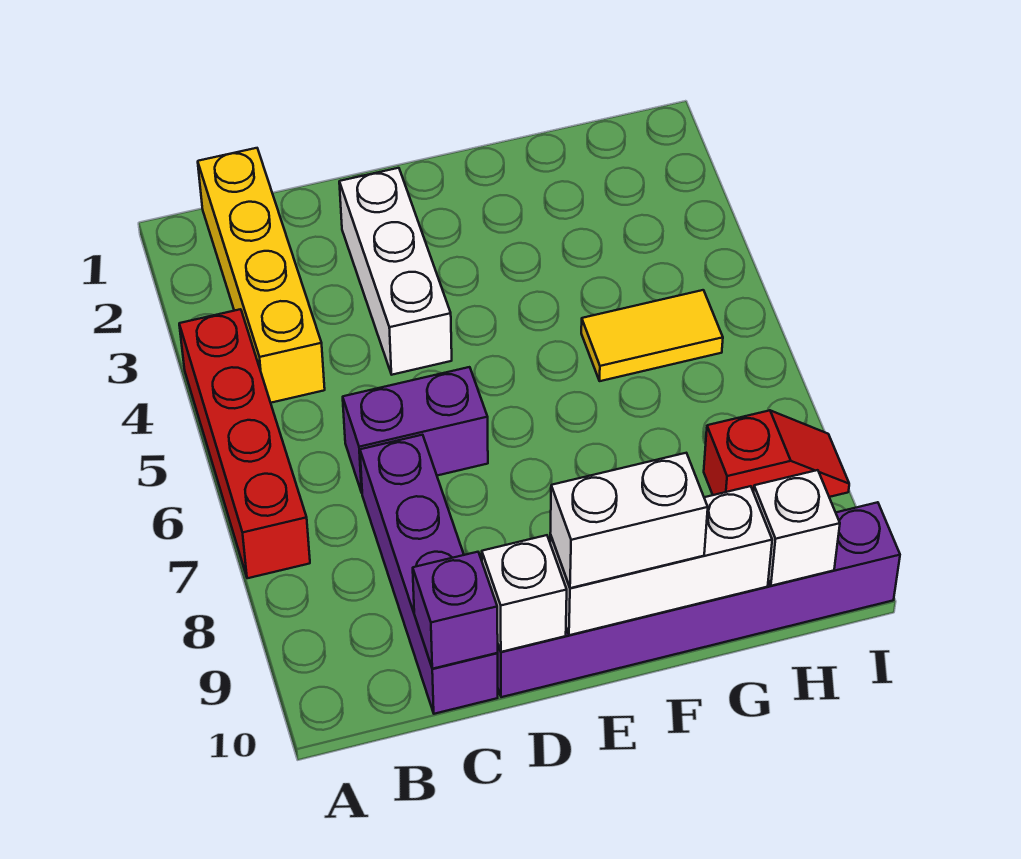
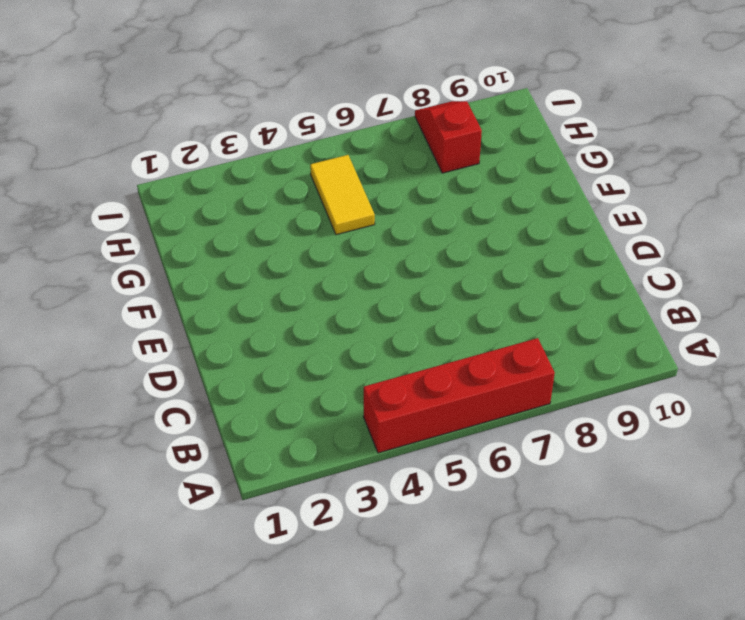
none -> yellow 1x4 brick [198,148,325,403]
none -> purple 1x2 brick [343,367,488,493]
none -> purple 1x4 brick [360,435,498,714]

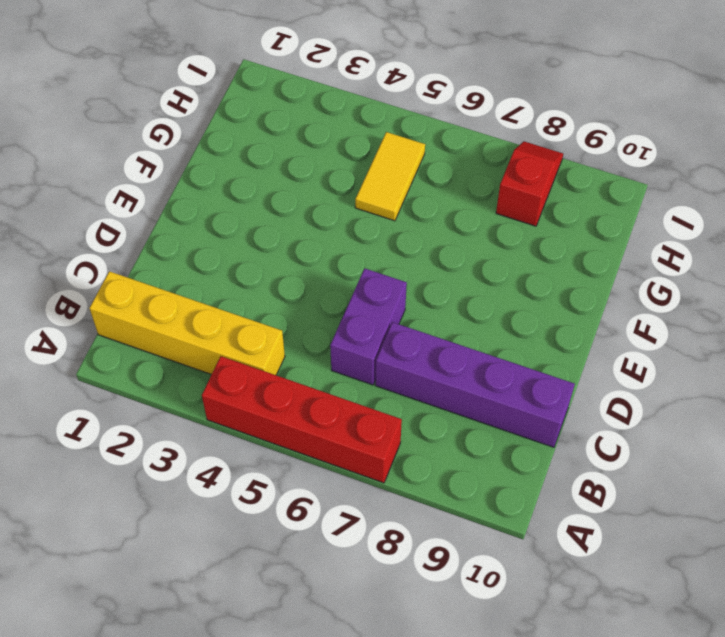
none -> white 1x3 brick [339,168,452,375]
none -> purple 1x6 brick [498,502,900,697]
none -> purple 1x1 brick [413,552,498,669]

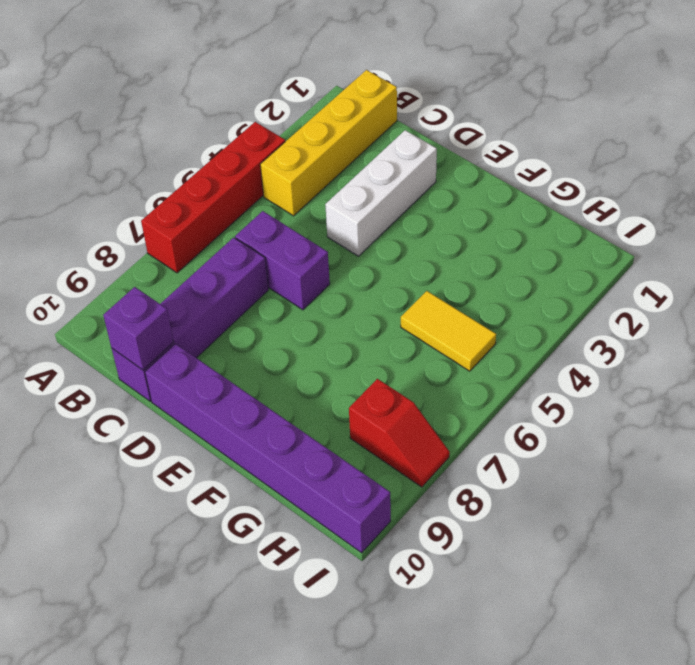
none -> white 1x1 brick [482,535,567,652]
none -> white 1x3 brick [550,486,772,635]
none -> white 1x1 brick [753,470,840,586]

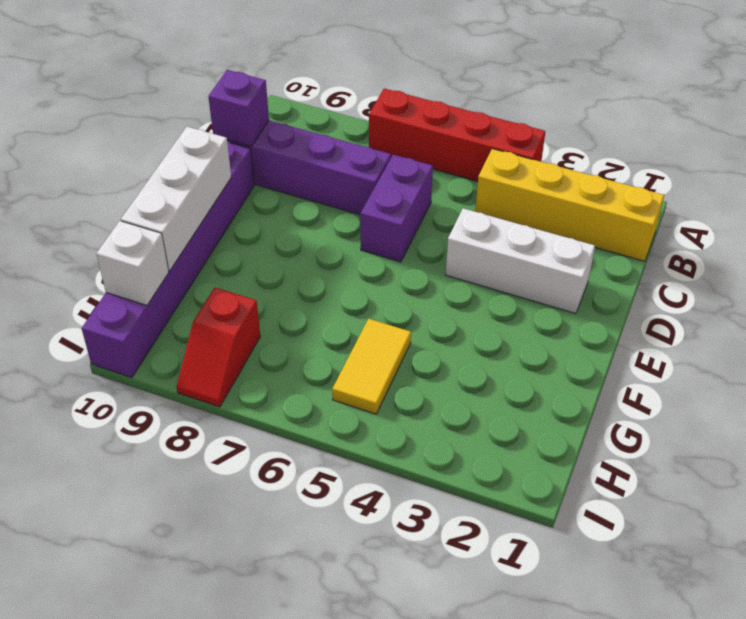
none -> white 1x1 brick [482,535,567,652]
none -> white 1x2 brick [550,453,708,588]

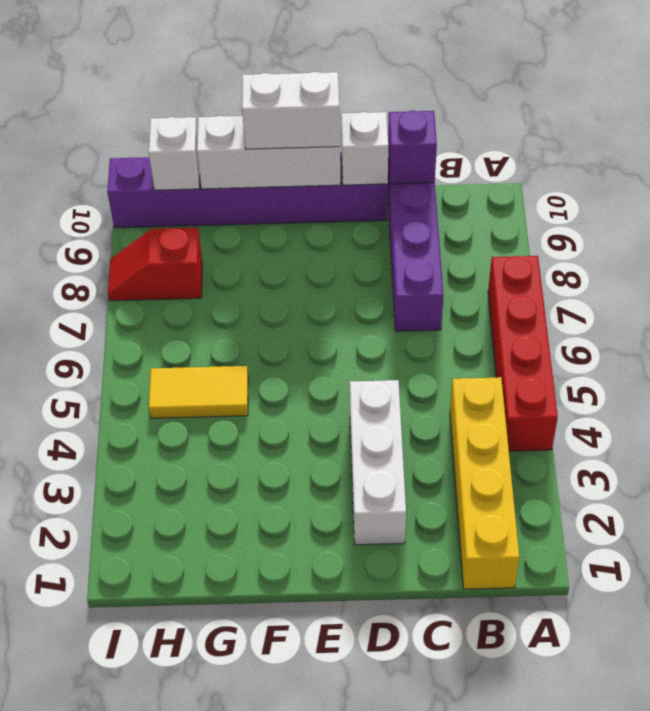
none -> purple 1x2 brick [343,367,488,493]

